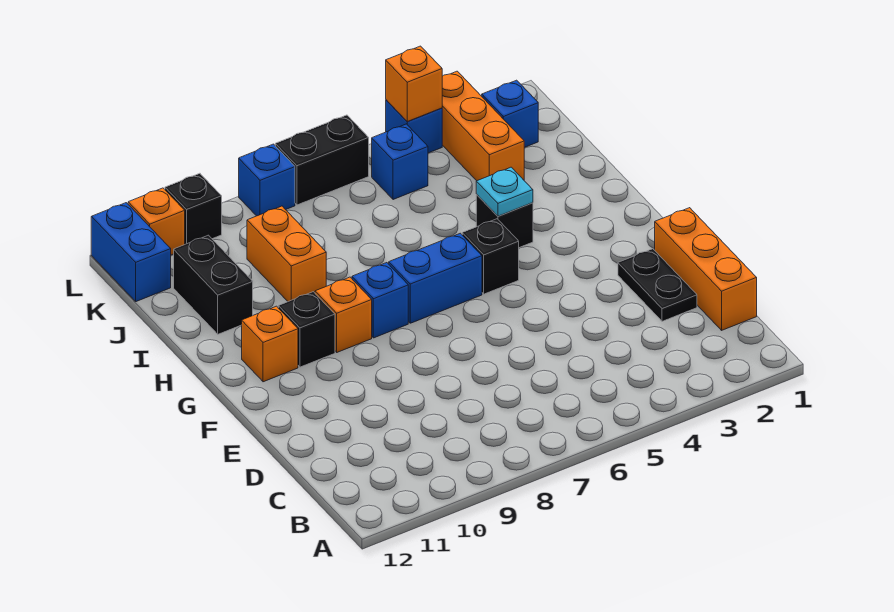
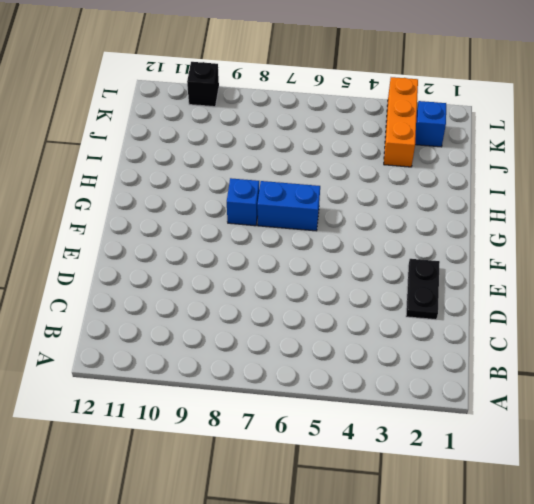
none -> orange 1x3 brick [655,208,757,330]
none -> black 1x1 brick [462,219,519,294]
none -> orange 1x1 brick [315,277,372,352]

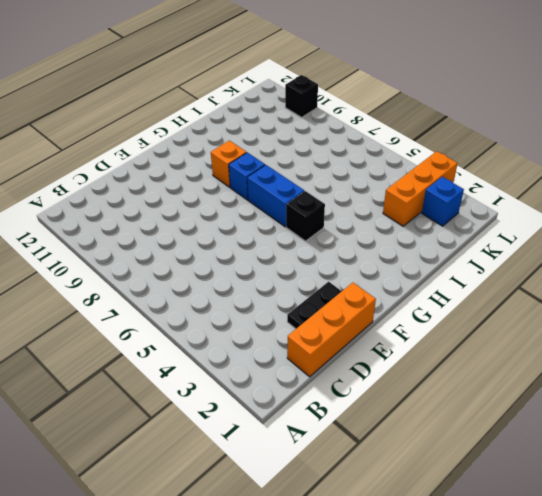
none -> black 1x1 brick [278,292,335,367]
none -> orange 1x1 brick [242,306,298,382]
none -> black 1x1 brick [476,195,533,248]

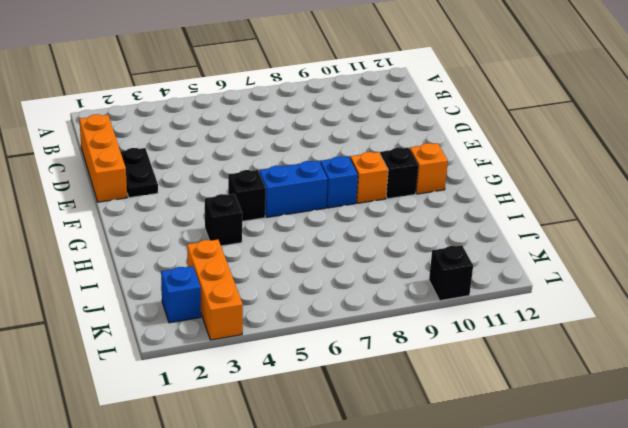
none -> orange 1x2 brick [247,206,326,301]
none -> black 1x2 brick [174,235,253,334]
none -> blue 1x1 brick [372,124,428,200]

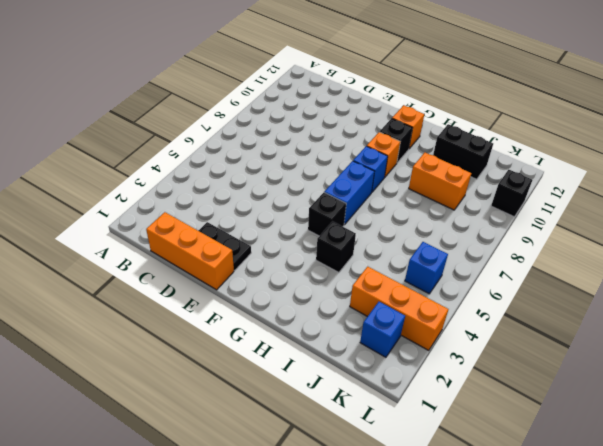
none -> blue 1x2 brick [91,203,171,302]
none -> blue 1x1 brick [386,100,442,153]
none -> black 1x2 brick [275,115,369,205]

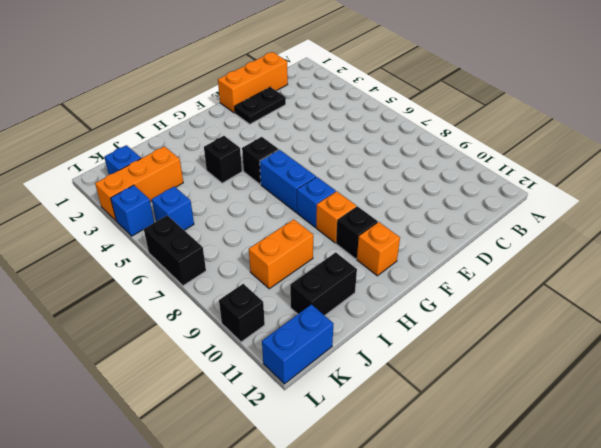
none -> blue 1x1 brick [239,144,295,216]
none -> orange 1x1 brick [128,188,185,255]
none -> cyan 1x1 plate [476,167,533,216]

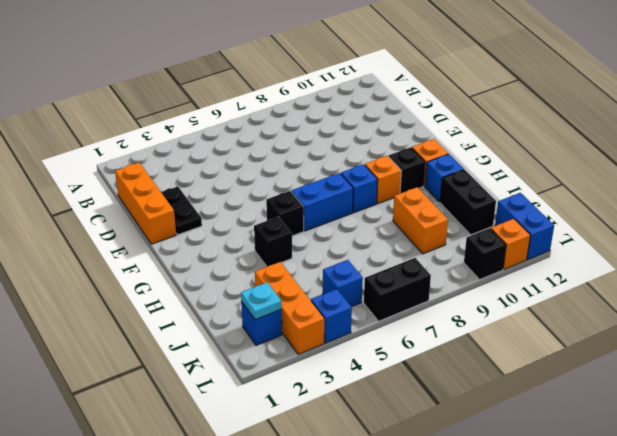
blue 1x1 brick [425,154,464,202] -> blue 1x1 brick moved to [239,144,295,216]
cyan 1x1 plate [241,282,282,320] -> cyan 1x1 plate moved to [476,167,533,216]
none -> orange 1x1 brick [386,46,442,121]

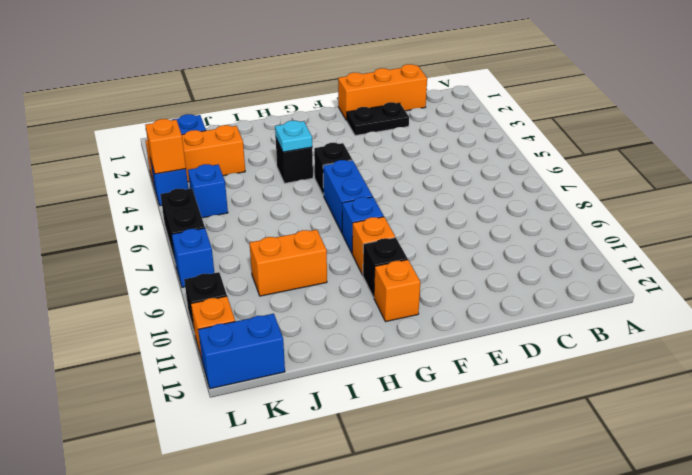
none -> black 1x2 brick [174,235,253,334]

